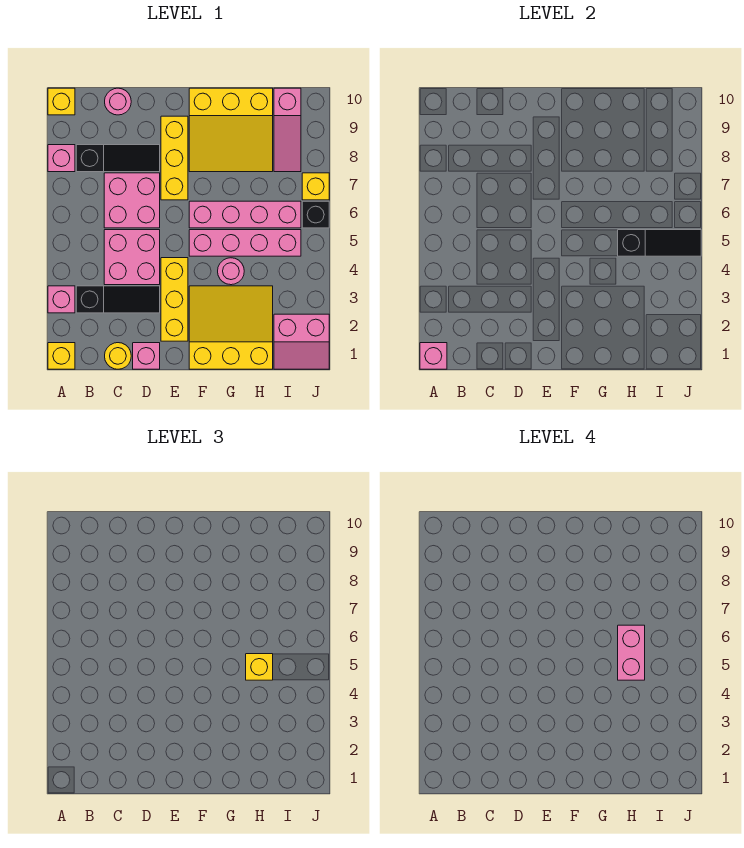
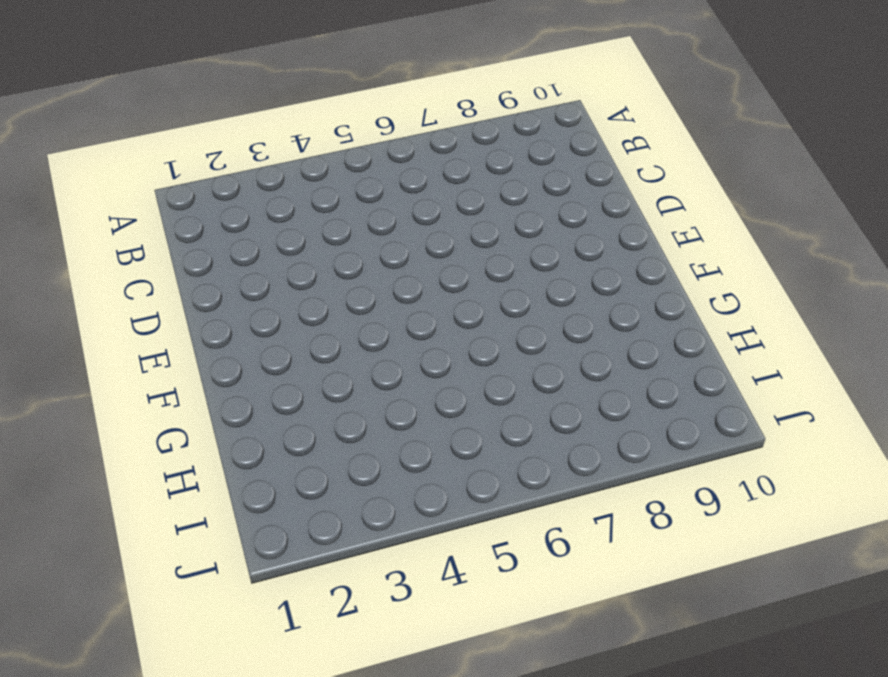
none -> yellow 1x1 brick [48,343,75,369]
none -> pink 1x1 brick [48,286,75,313]
none -> pink 1x1 brick [48,145,75,172]

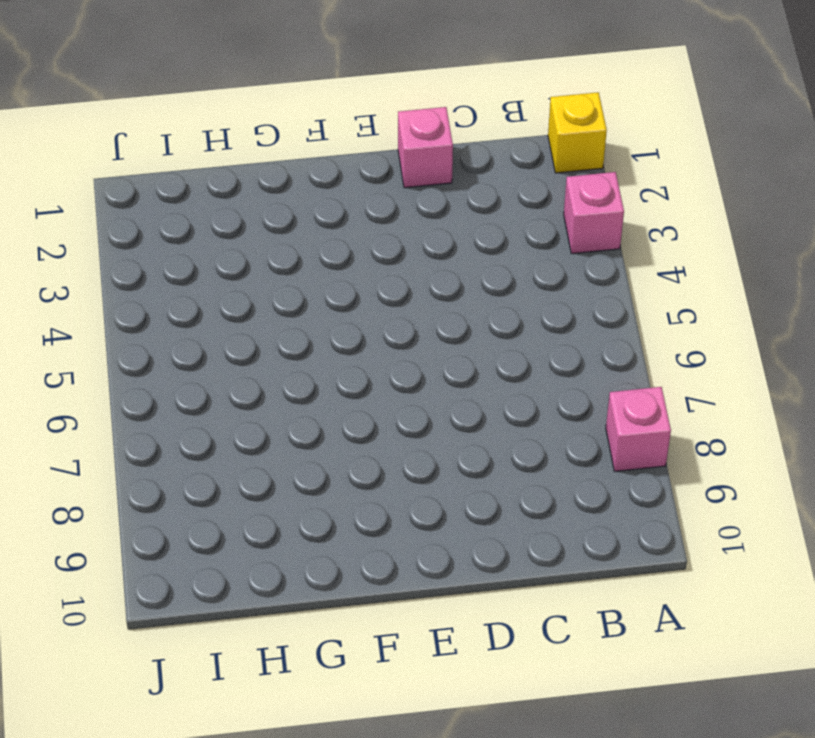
none -> yellow 1x1 brick [48,88,75,115]
none -> black 1x3 slope [76,286,160,313]
none -> black 1x3 slope [76,145,160,172]

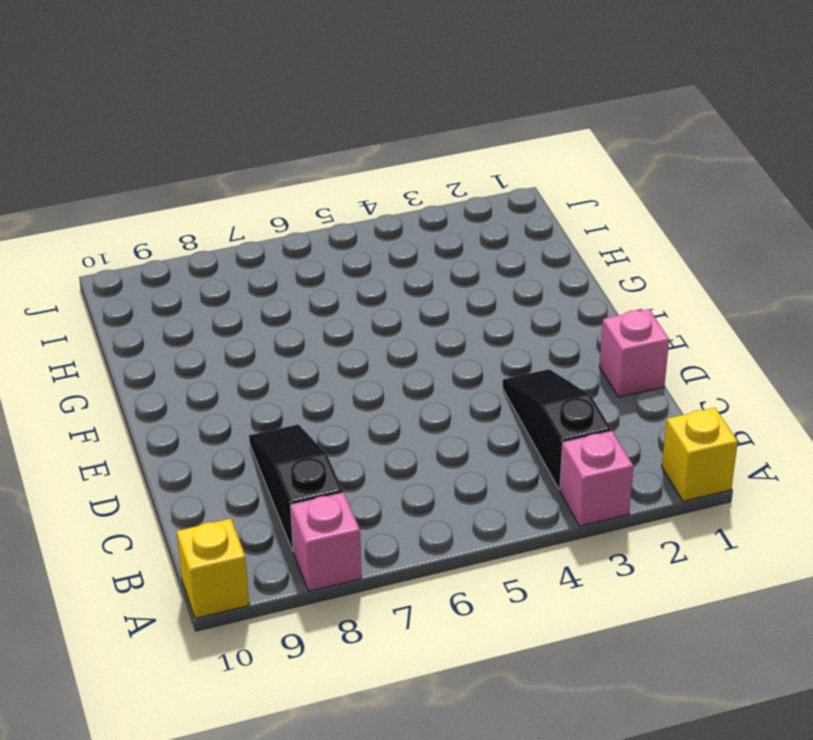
none -> yellow 1x1 round brick [105,343,131,369]
none -> pink 2x2 brick [104,230,160,285]
none -> pink 2x2 brick [104,173,160,228]

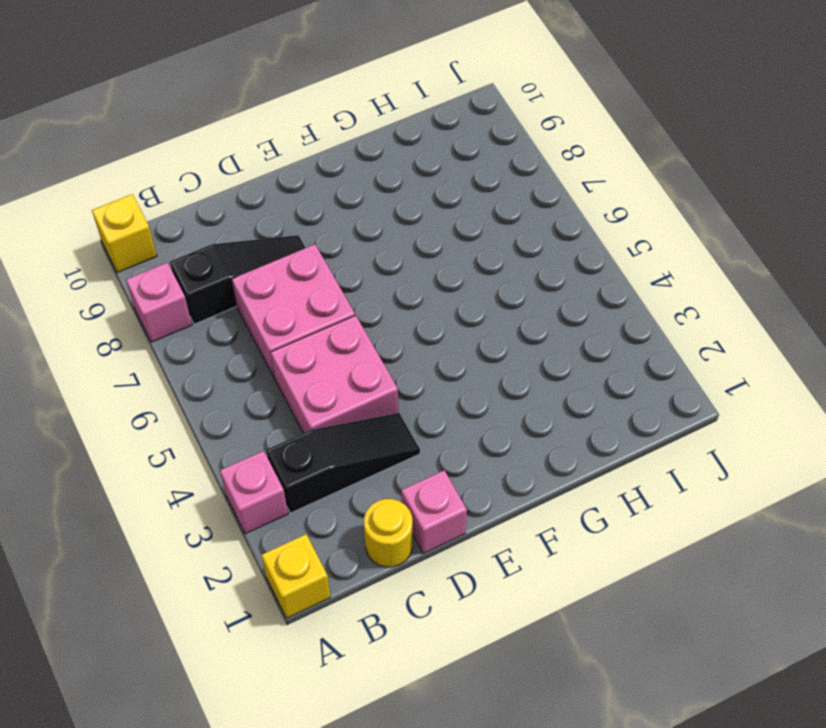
none -> pink 1x1 round brick [105,88,131,115]
none -> yellow 1x3 brick [161,258,188,341]
none -> yellow 1x3 brick [161,116,188,200]

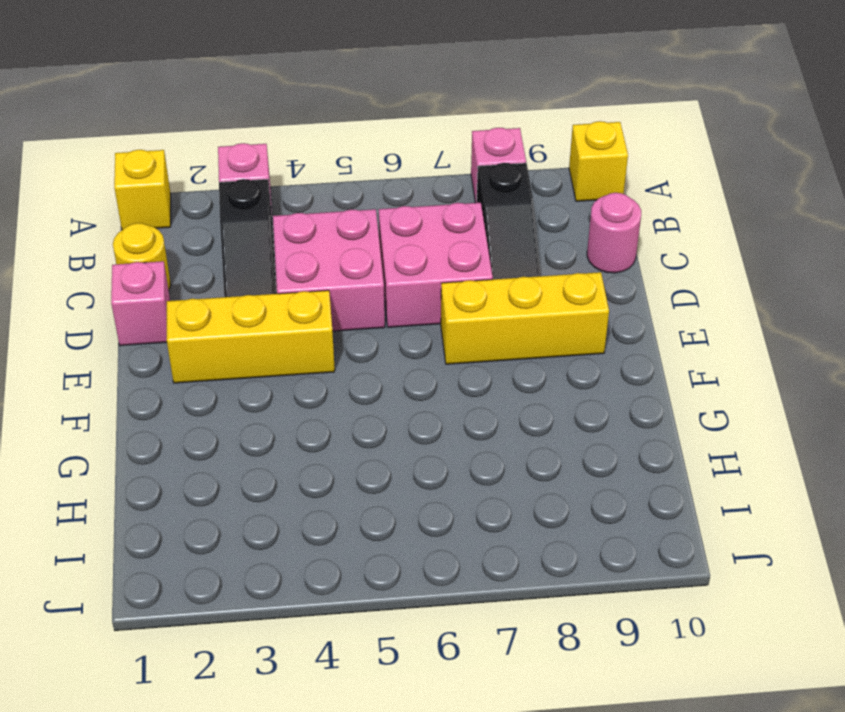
none -> yellow 3x3 slope [189,286,273,369]
none -> pink 1x4 brick [189,230,301,256]
none -> pink 1x4 brick [189,201,301,228]

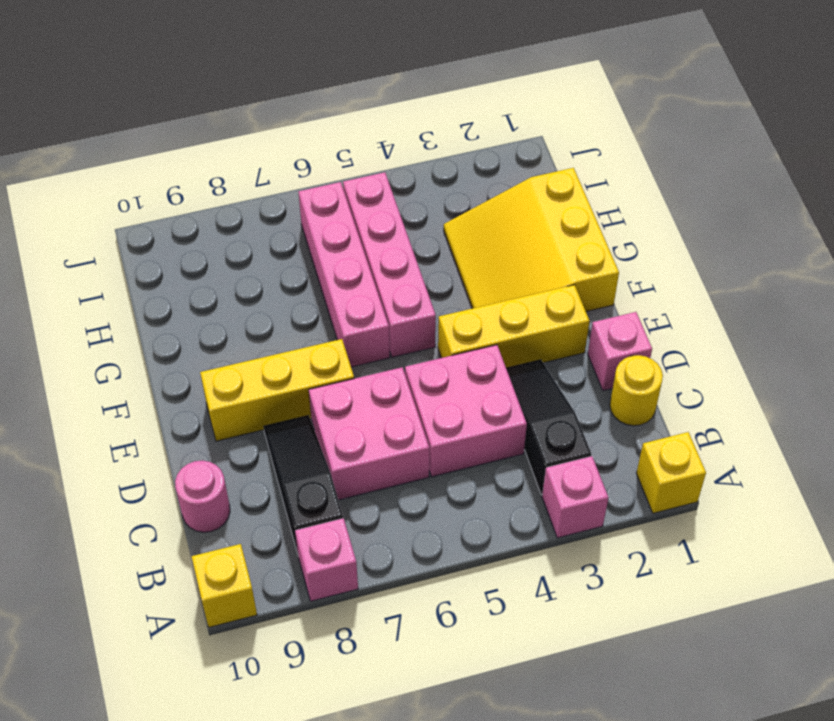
none -> yellow 3x3 slope [189,88,273,172]
none -> pink 1x1 round brick [218,258,244,285]
none -> pink 2x2 slope [274,314,329,369]

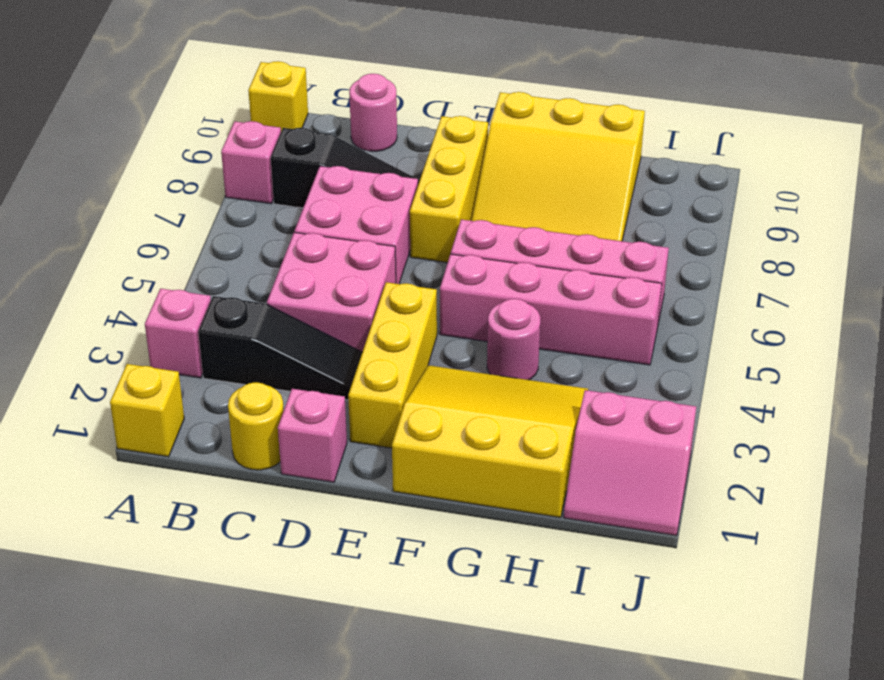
none -> pink 1x3 slope [274,88,301,172]
none -> black 1x1 brick [302,201,329,228]
none -> yellow 1x1 brick [302,173,329,200]

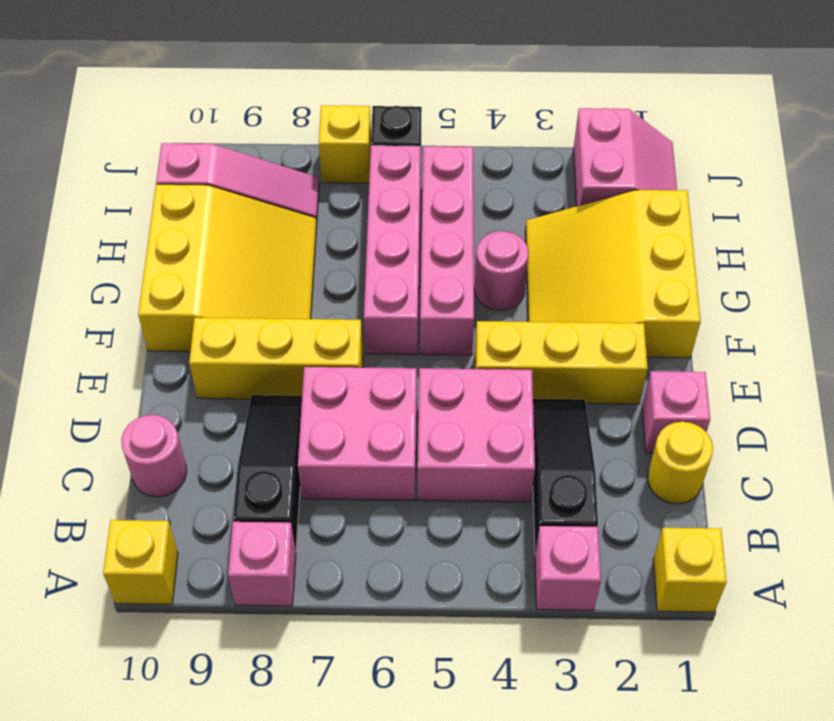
none -> pink 1x1 brick [420,343,447,369]
none -> black 1x3 slope [618,230,701,256]
none -> yellow 1x1 brick [246,654,273,680]

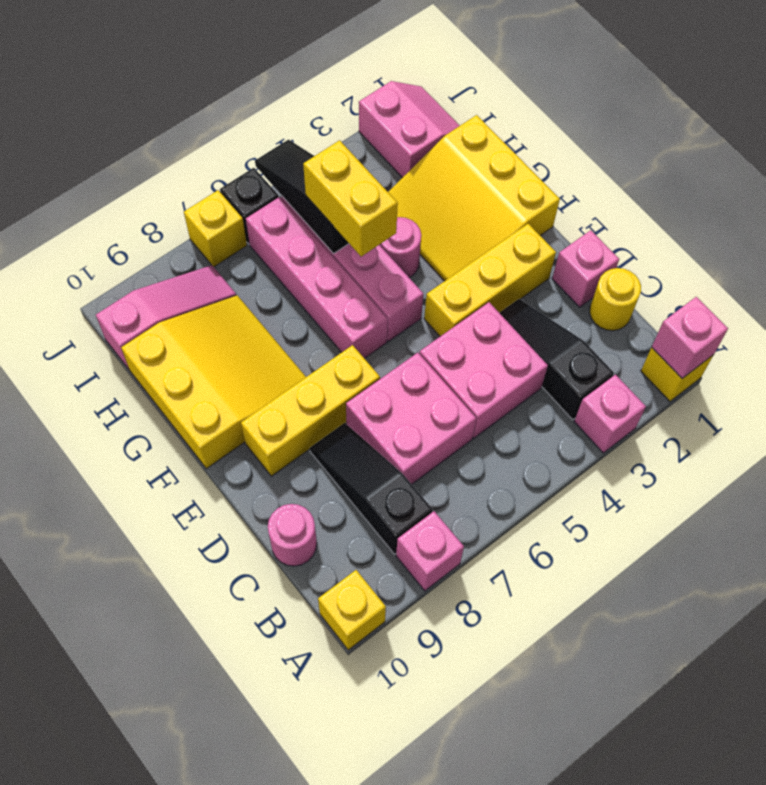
yellow 1x2 brick [303,140,398,257] -> yellow 1x1 brick [246,654,273,680]
none -> pink 1x2 brick [618,625,645,680]

